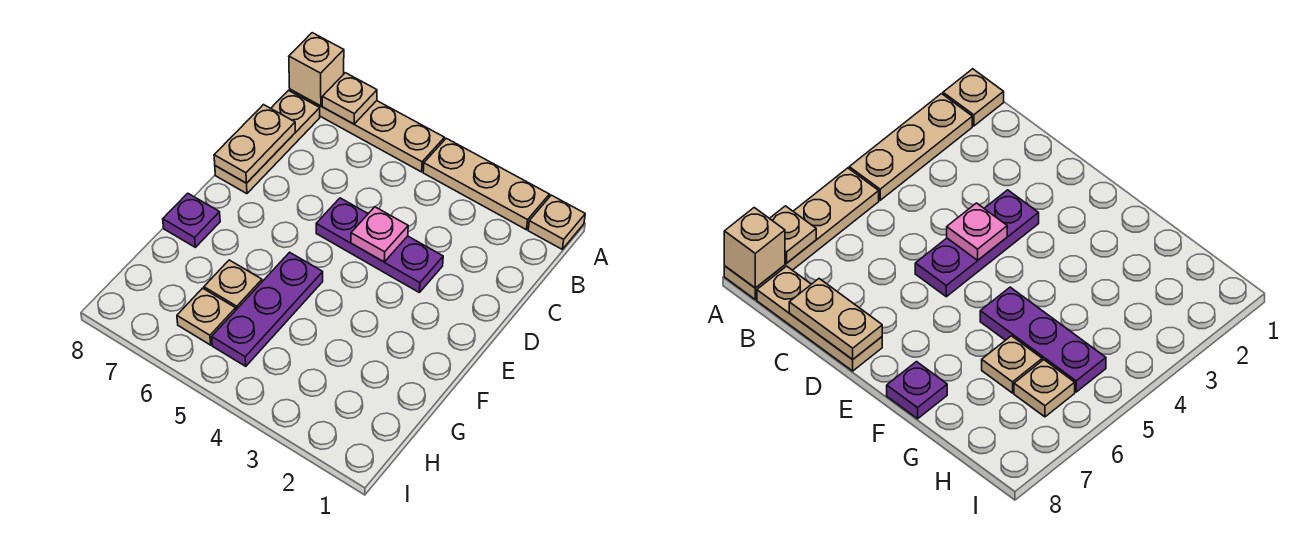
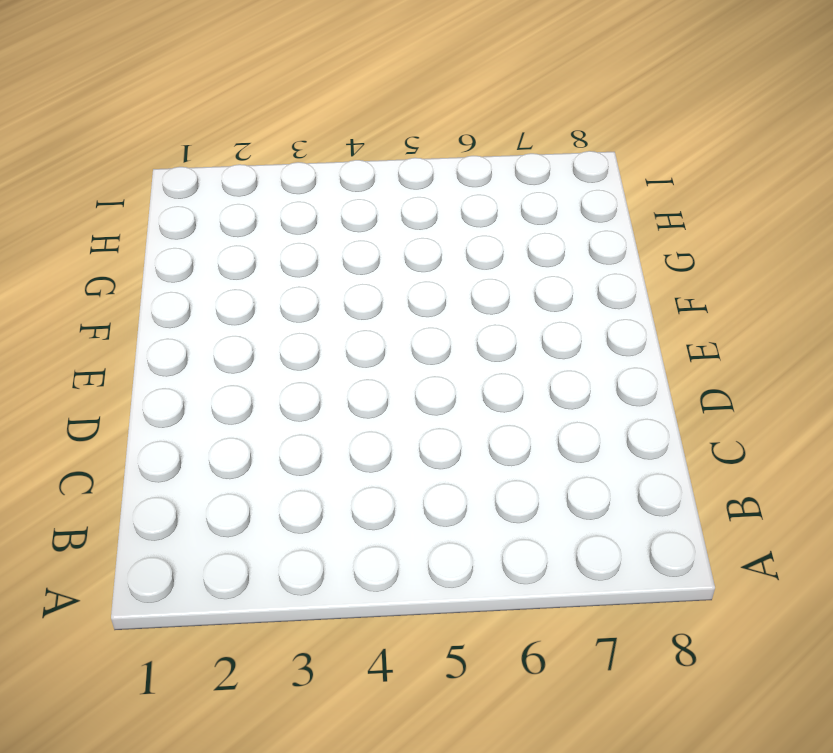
none -> tan 1x1 plate [528,195,585,249]
none -> tan 1x3 plate [423,138,549,230]
none -> tan 1x4 plate [290,89,444,172]

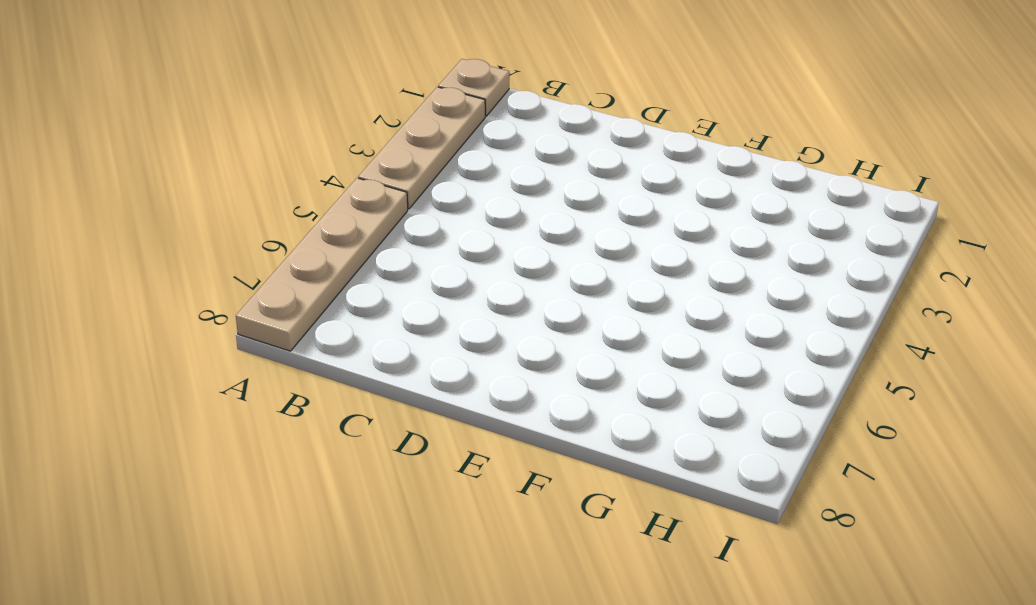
none -> tan 1x3 plate [215,91,320,194]
none -> purple 1x3 plate [316,198,443,292]
none -> purple 1x3 plate [212,252,323,366]

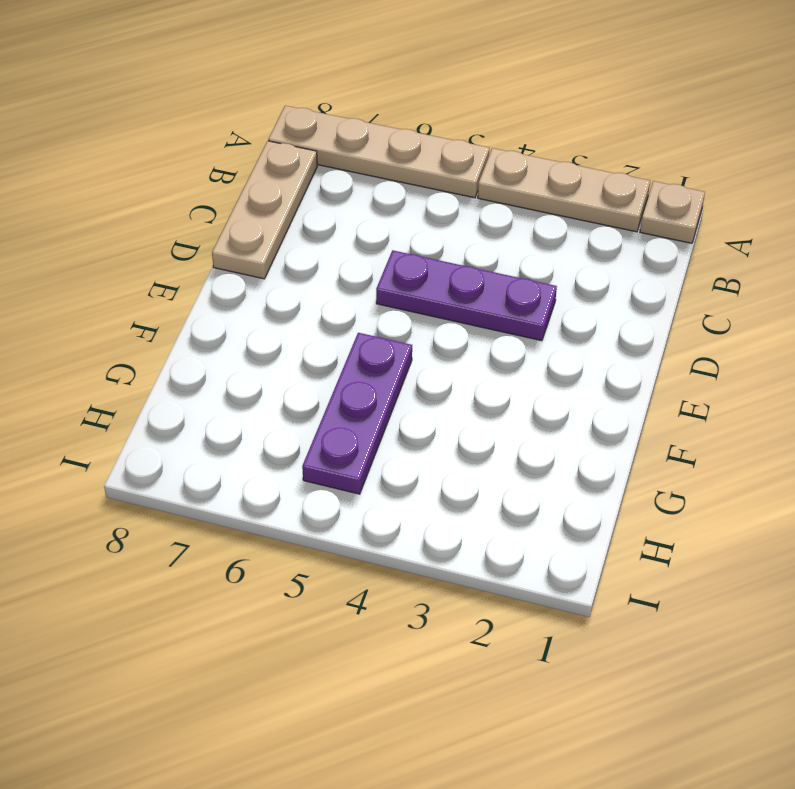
none -> purple 1x1 plate [163,193,220,247]
none -> tan 1x1 plate [204,260,262,310]
none -> tan 1x1 plate [177,288,236,345]

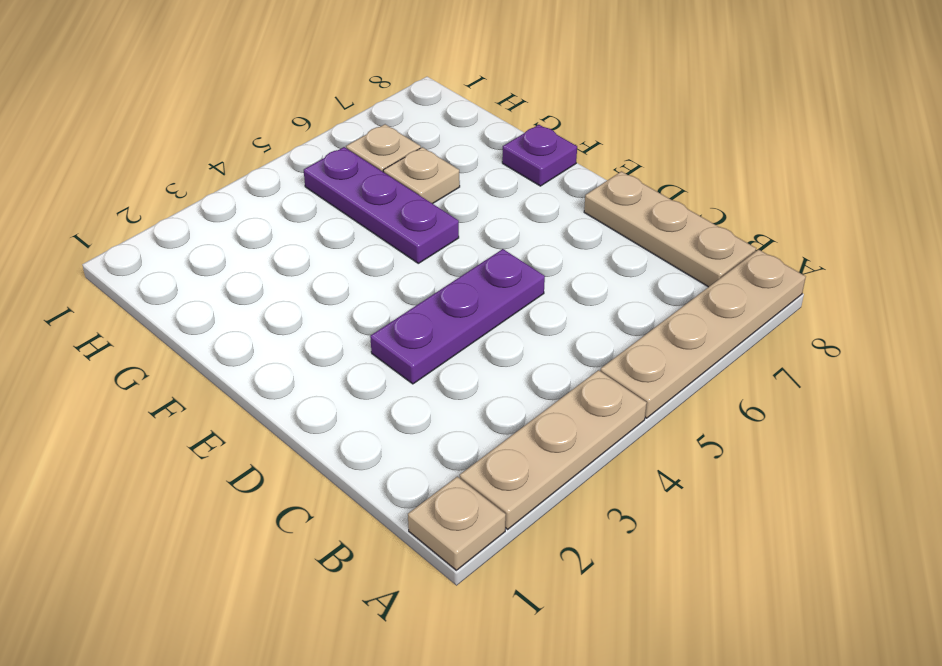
none -> tan 1x1 plate [322,73,377,124]
none -> tan 1x1 brick [289,33,344,106]
none -> tan 1x2 plate [214,105,295,183]

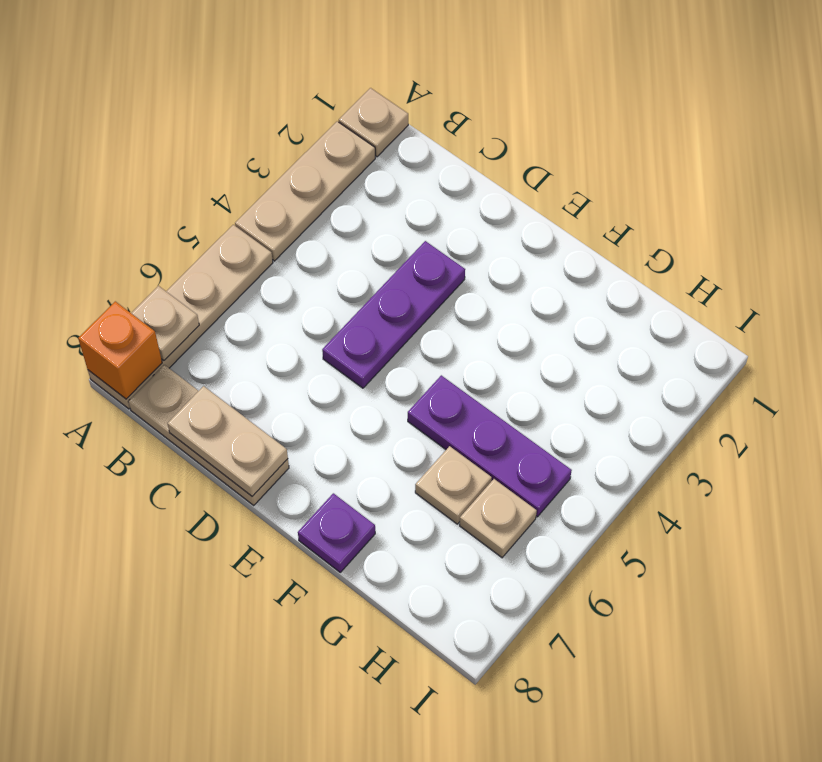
orange 1x1 brick [78,301,162,399] -> tan 1x1 brick [289,33,344,106]
none -> pink 1x1 plate [351,207,408,262]

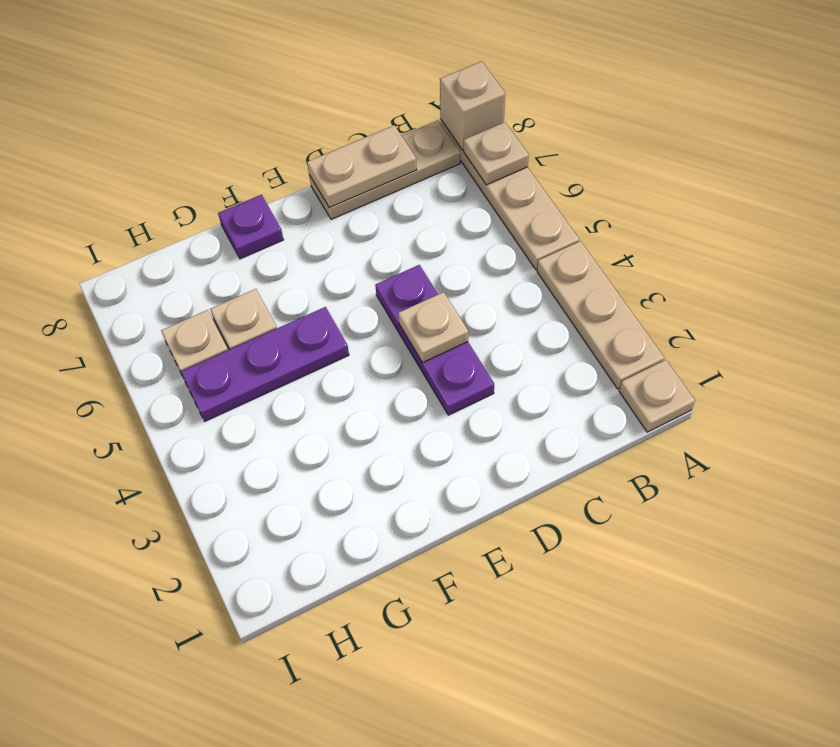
tan 1x1 plate [398,292,468,362] -> pink 1x1 plate [351,207,408,262]

